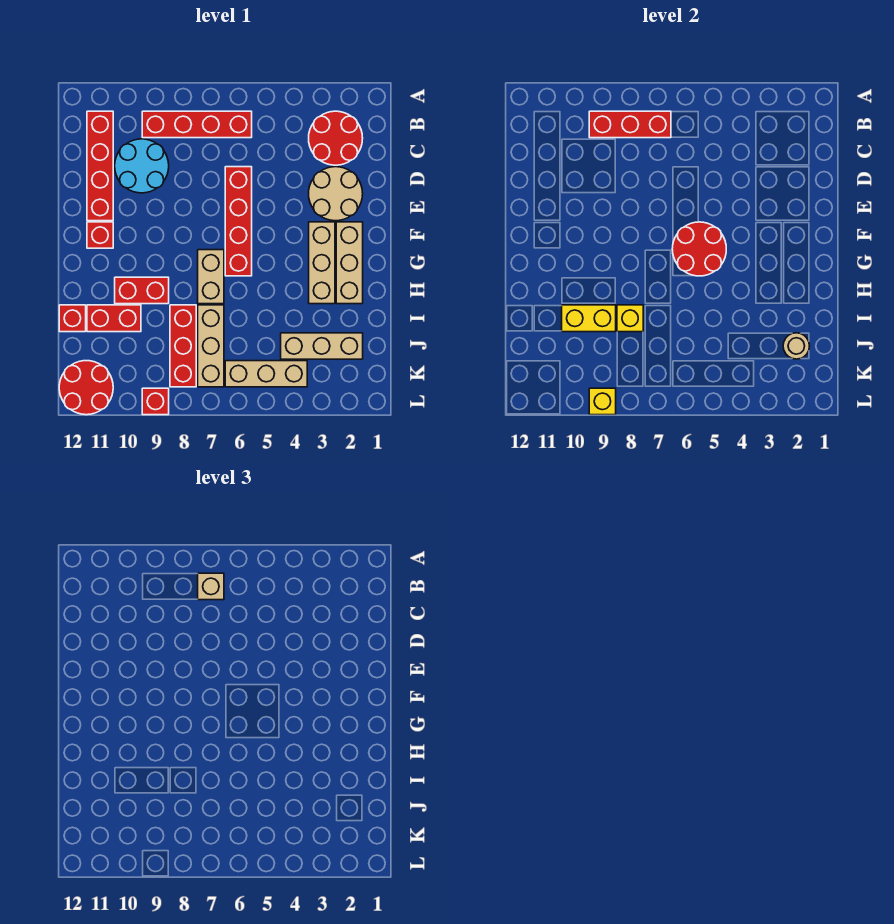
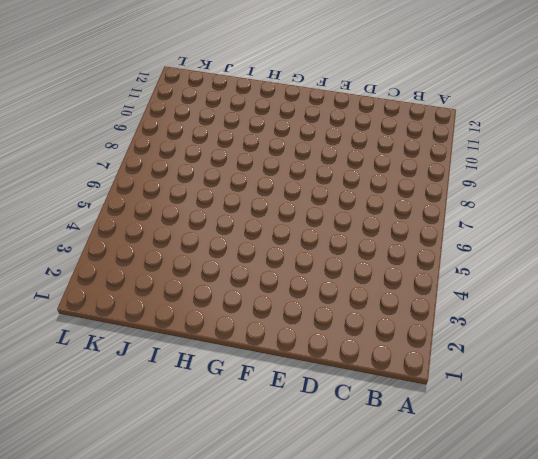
none -> red 2x2 round brick [309,111,363,165]
none -> red 1x4 brick [142,111,252,138]
none -> red 1x4 brick [87,111,113,221]

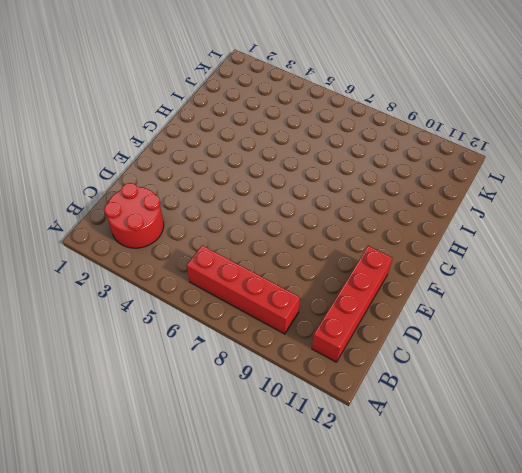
none -> cyan 2x2 round brick [115,139,169,193]
none -> tan 2x2 round brick [309,167,363,221]
none -> red 1x4 brick [225,167,252,276]

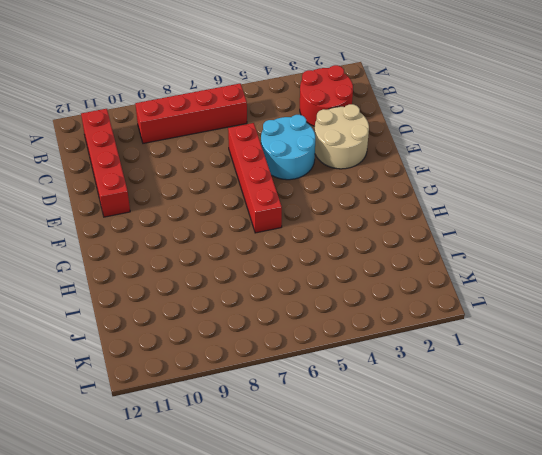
cyan 2x2 round brick [261,115,315,180] -> cyan 2x2 round brick moved to [115,139,169,193]
none -> tan 1x3 brick [336,222,363,304]
none -> tan 1x3 brick [309,222,335,304]
none -> red 1x1 brick [87,222,113,248]

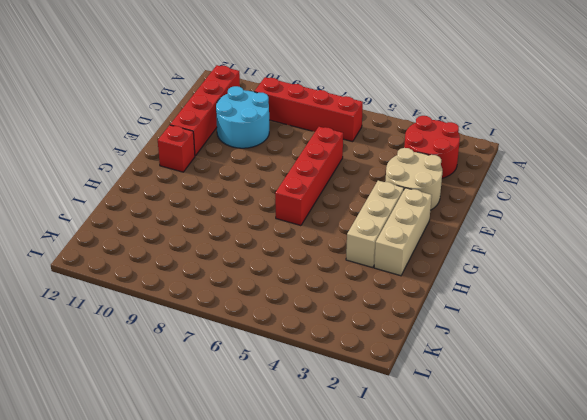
none -> tan 1x2 brick [198,250,224,304]
none -> red 1x2 brick [115,277,169,304]
none -> tan 1x3 brick [198,305,224,387]

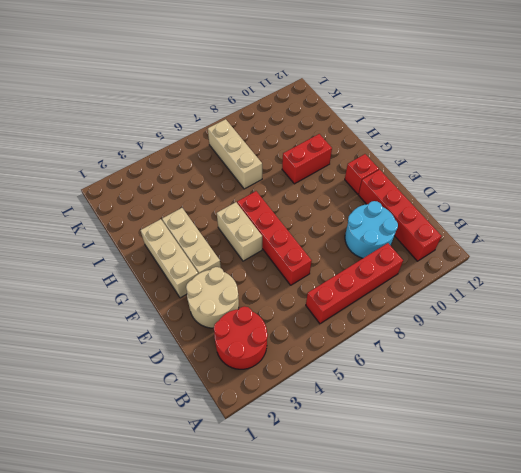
tan 1x2 brick [217,202,262,261] -> tan 1x2 brick moved to [198,250,224,304]
none -> red 1x3 brick [170,305,196,387]
none -> red 1x2 brick [87,305,141,332]
none -> red 1x1 brick [59,305,86,332]

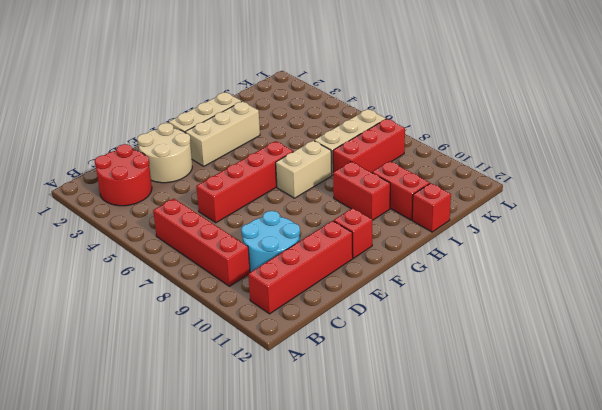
none -> tan 1x3 brick [281,333,363,359]
none -> tan 1x3 brick [225,361,307,387]
none -> red 2x2 round brick [59,361,113,415]

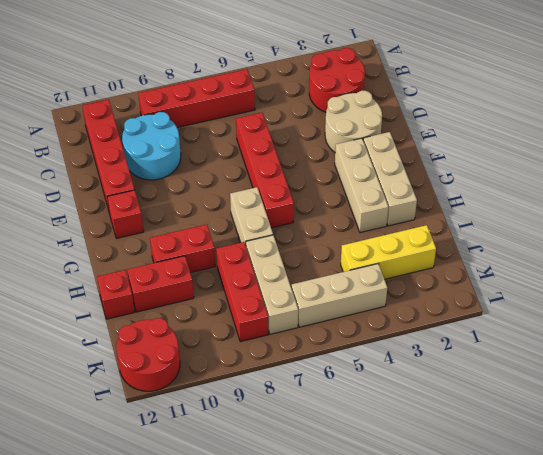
yellow 1x3 brick [341,225,436,279] -> tan 1x3 brick [281,333,363,359]
none -> red 1x1 brick [142,388,169,415]
none -> red 1x3 brick [589,111,671,138]
none -> red 2x2 round brick [672,222,726,276]

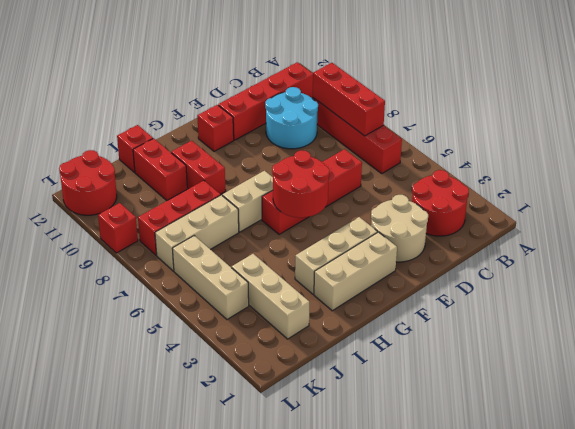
none -> yellow 1x1 brick [617,305,643,332]
none -> yellow 1x2 brick [562,305,616,332]
none -> tan 1x1 round brick [783,333,809,359]

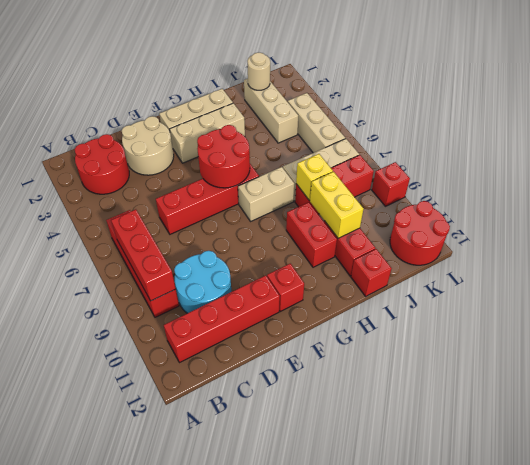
none -> yellow 1x1 brick [589,388,616,415]
none -> tan 1x1 brick [198,573,224,600]

